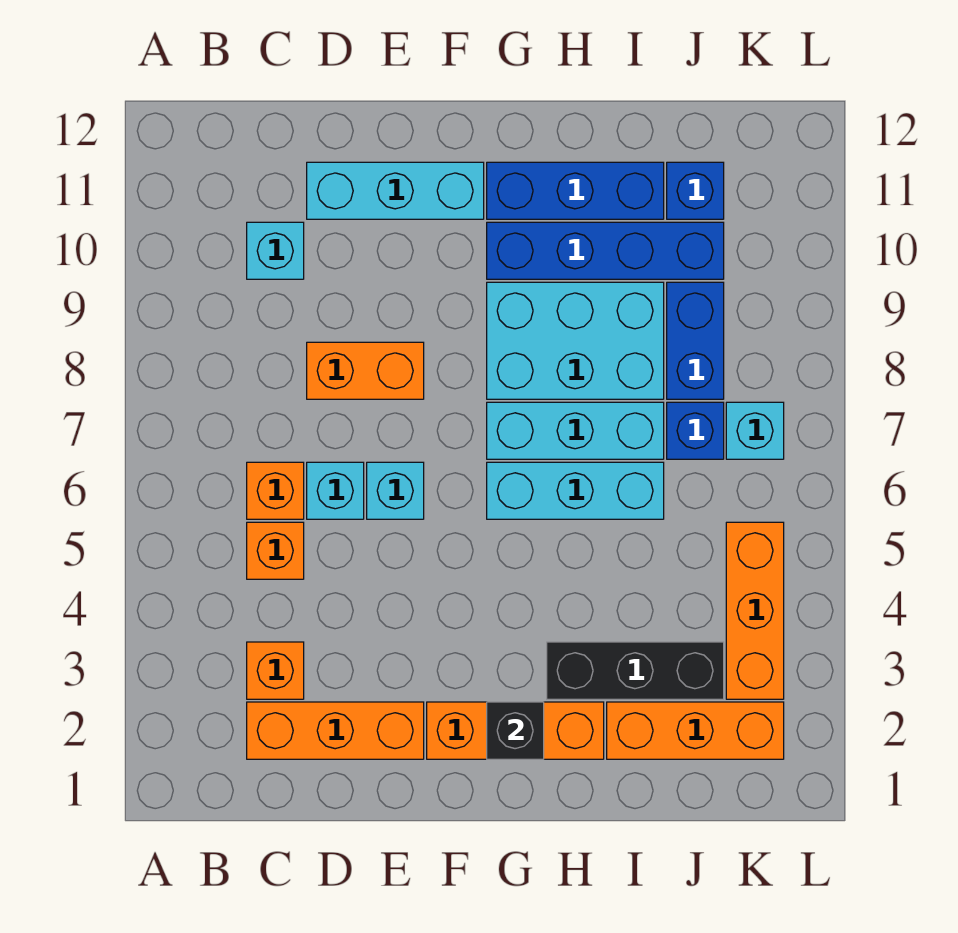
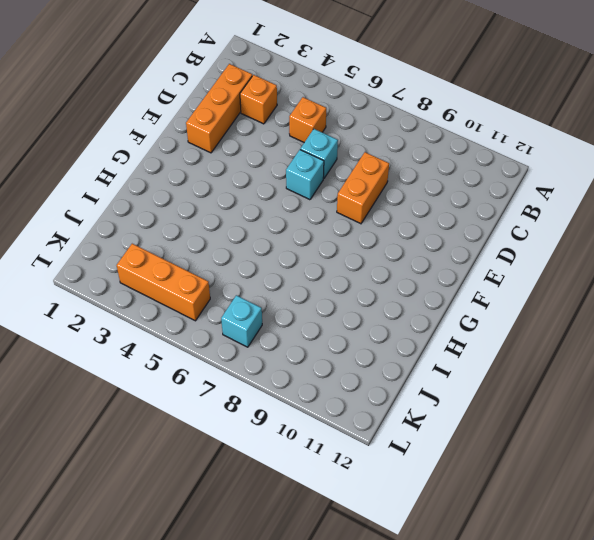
none -> orange 1x1 brick [247,462,304,519]
none -> cyan 1x1 brick [247,222,304,279]
none -> cyan 1x3 brick [307,162,484,219]

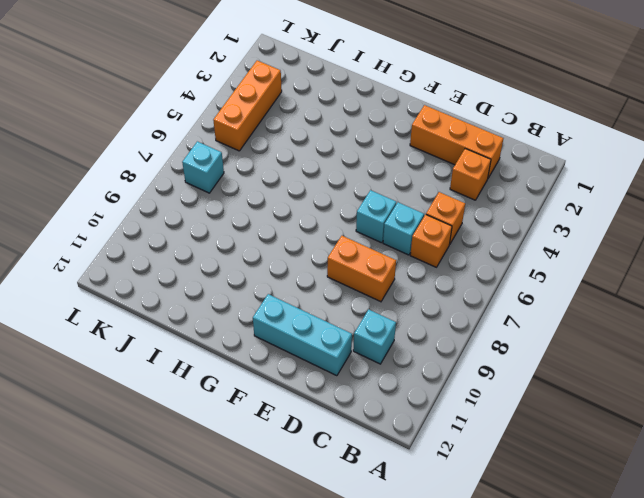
none -> orange 1x3 brick [427,702,604,759]
none -> cyan 1x3 brick [487,462,664,519]
none -> cyan 1x3 brick [487,402,664,459]

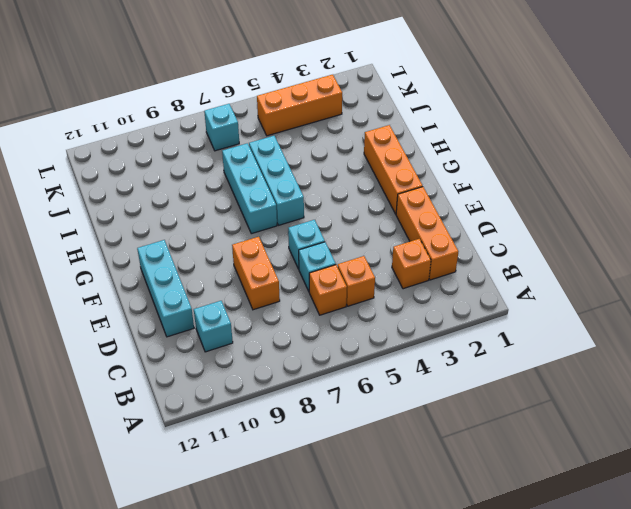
none -> cyan 2x3 brick [487,282,664,399]
none -> blue 1x4 brick [487,222,724,279]
none -> blue 1x3 brick [487,162,664,219]

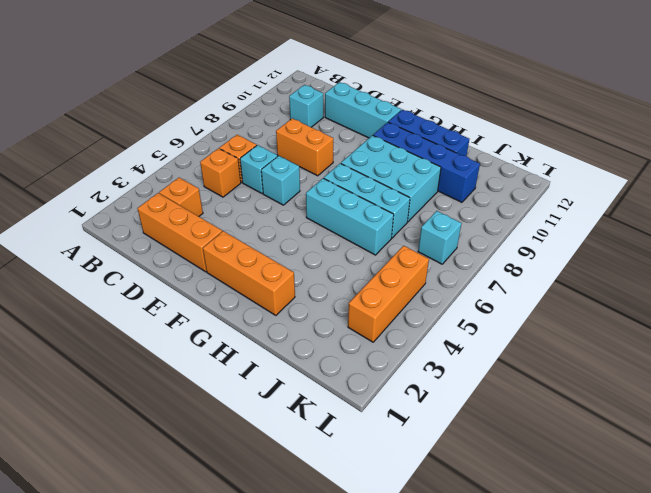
none -> black 1x3 brick [547,642,724,699]
none -> orange 1x3 brick [607,702,784,759]
none -> blue 1x1 brick [667,402,724,459]

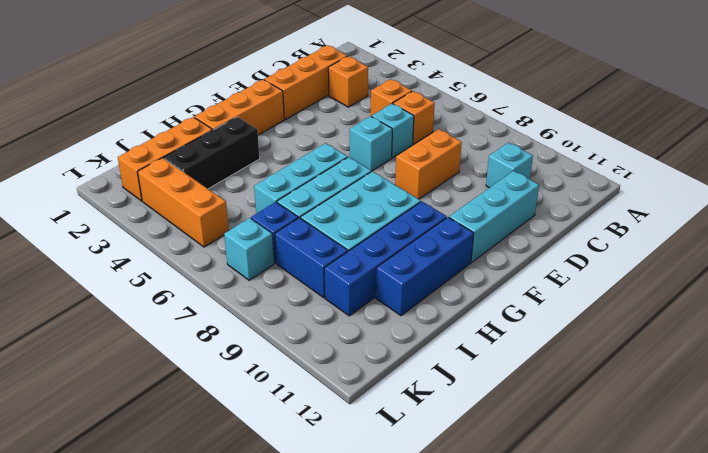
none -> blue 1x1 brick [667,162,724,219]
none -> black 1x1 brick [487,702,544,759]

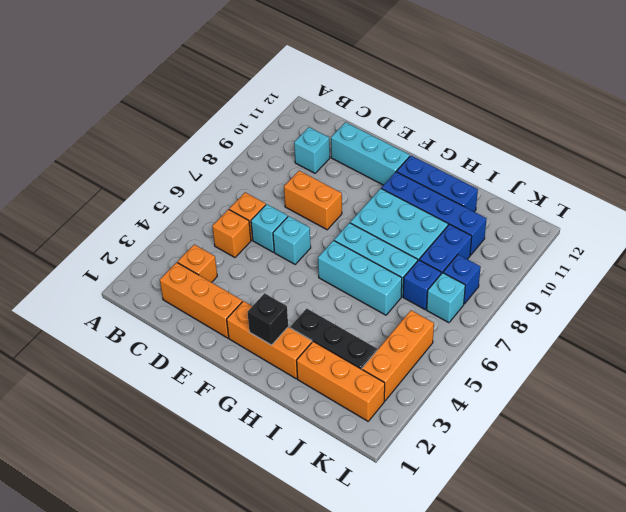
blue 1x1 brick [443,255,481,304] -> blue 1x1 brick moved to [667,162,724,219]

